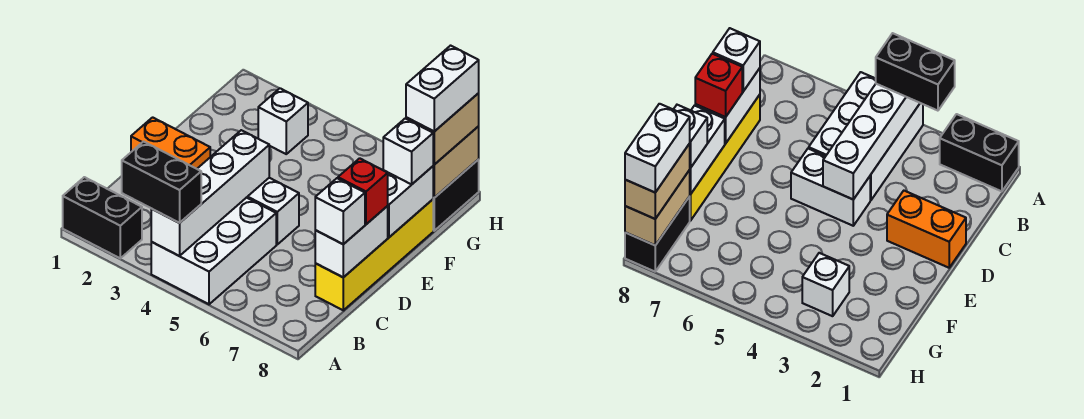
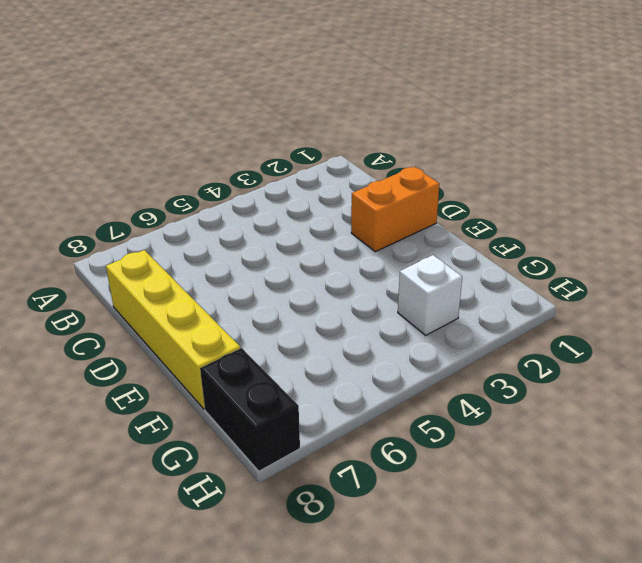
none -> black 1x2 brick [63,177,142,258]
none -> white 2x3 brick [151,198,276,304]
none -> white 1x2 brick [247,178,299,244]

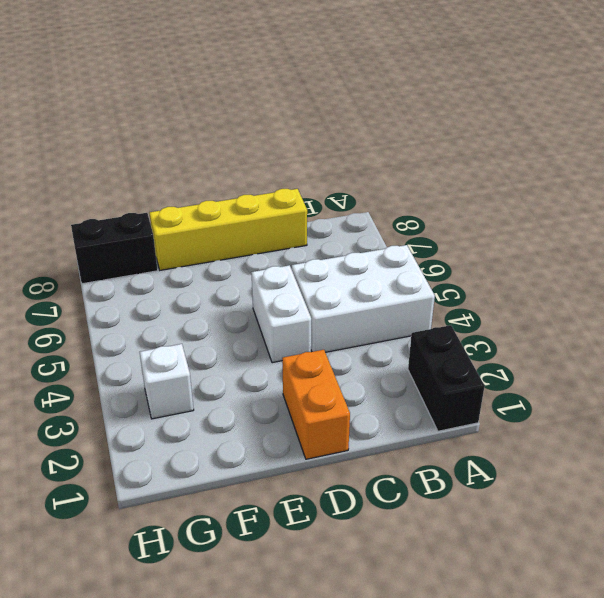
none -> white 1x4 brick [151,130,269,256]
none -> white 1x2 brick [315,206,388,277]
none -> white 1x2 brick [385,166,433,237]

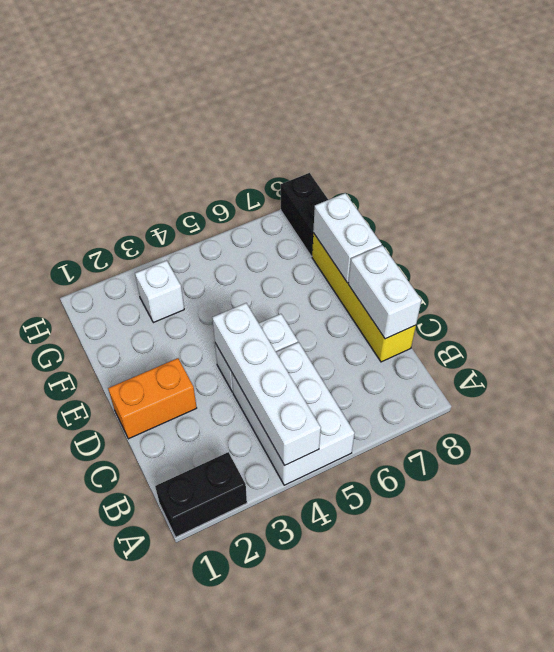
none -> tan 1x2 brick [433,126,479,198]
none -> black 1x2 brick [122,142,201,223]
none -> white 1x1 brick [315,178,365,244]

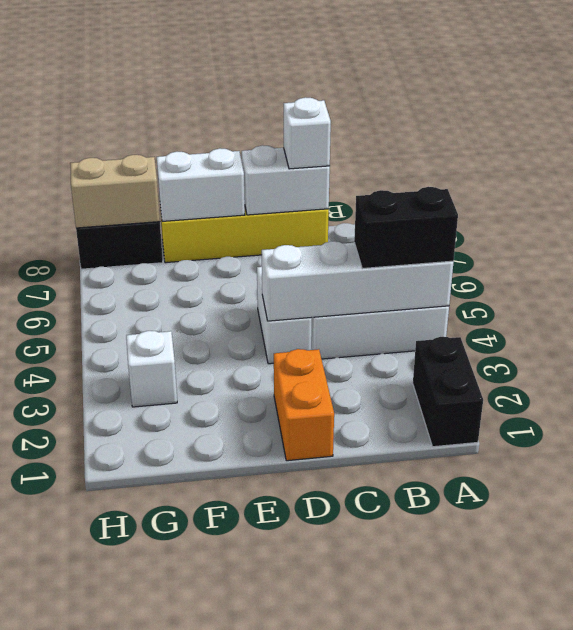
black 1x2 brick [354,187,458,269] -> black 1x2 brick turned to [122,142,201,223]
none -> red 1x1 brick [338,158,388,224]
none -> white 1x1 brick [383,119,434,184]
none -> tan 1x2 brick [406,93,479,165]

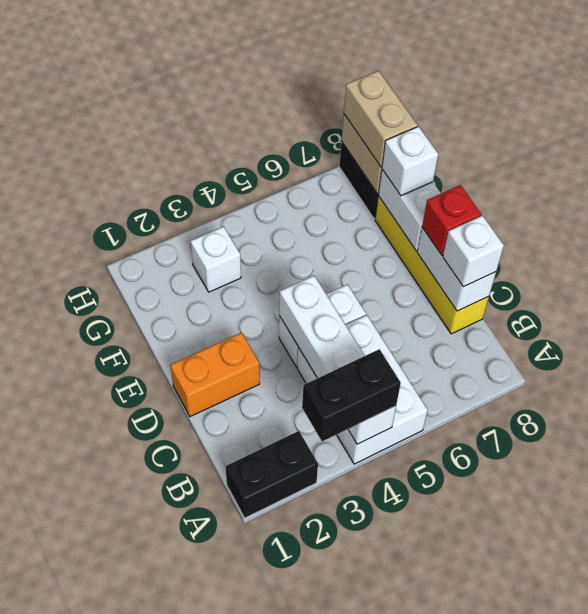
none -> white 1x2 brick [406,46,479,131]

